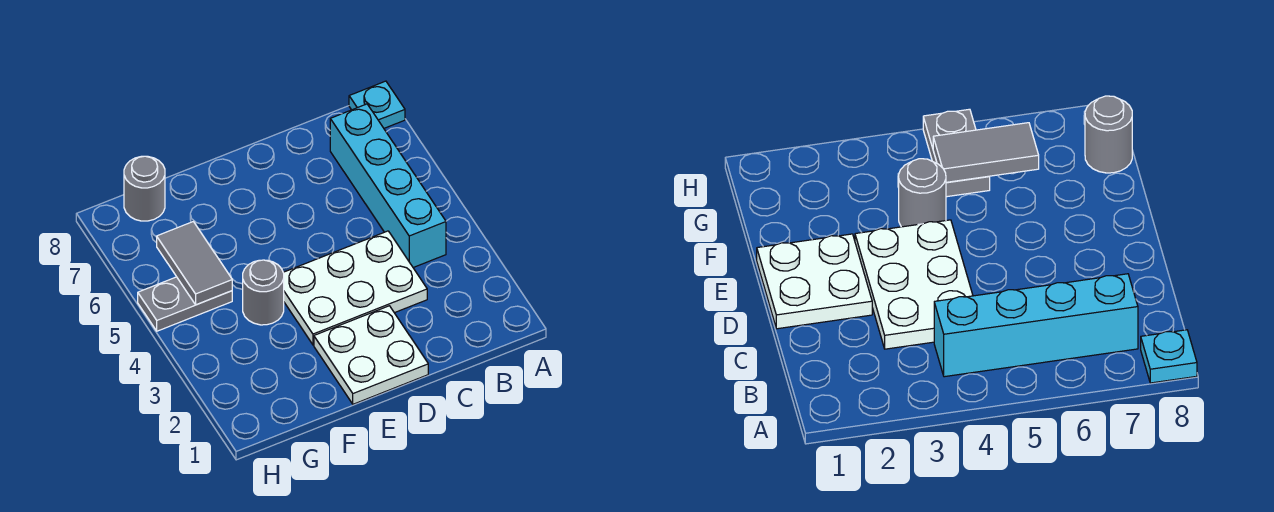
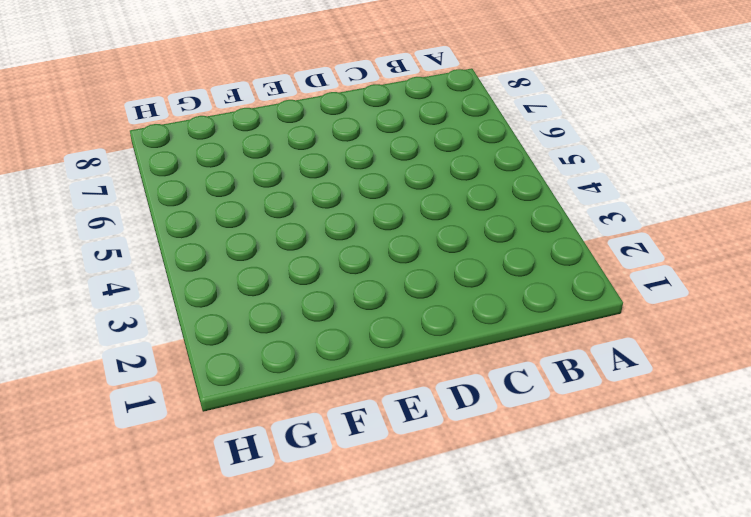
none -> cyan 1x1 plate [349,81,405,128]
none -> cyan 1x4 brick [330,104,446,268]

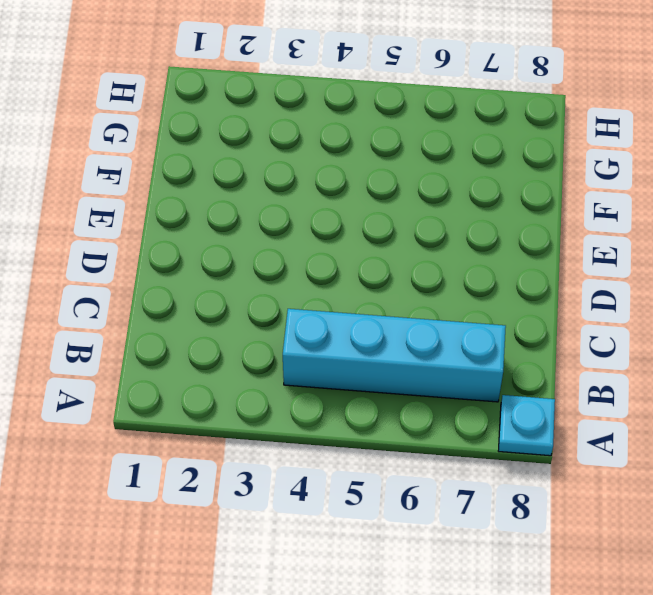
none -> white 2x3 plate [283,231,427,345]
none -> white 2x2 plate [314,306,428,404]

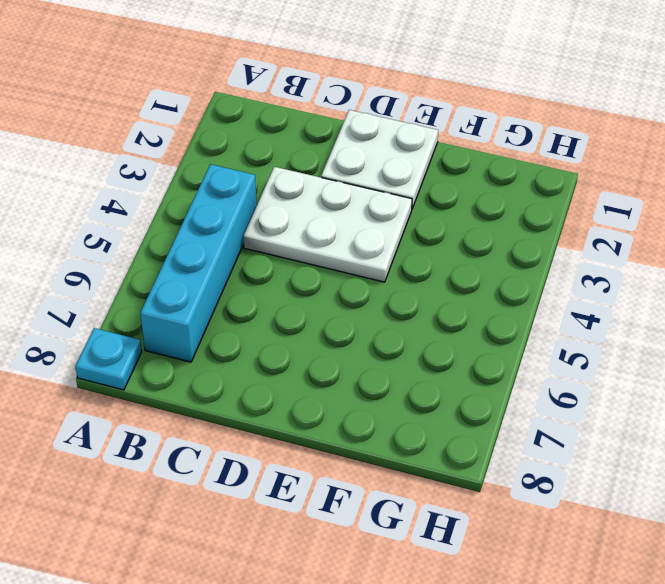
none -> grey 1x1 round brick [243,260,284,325]
none -> grey 1x2 plate [138,277,232,331]

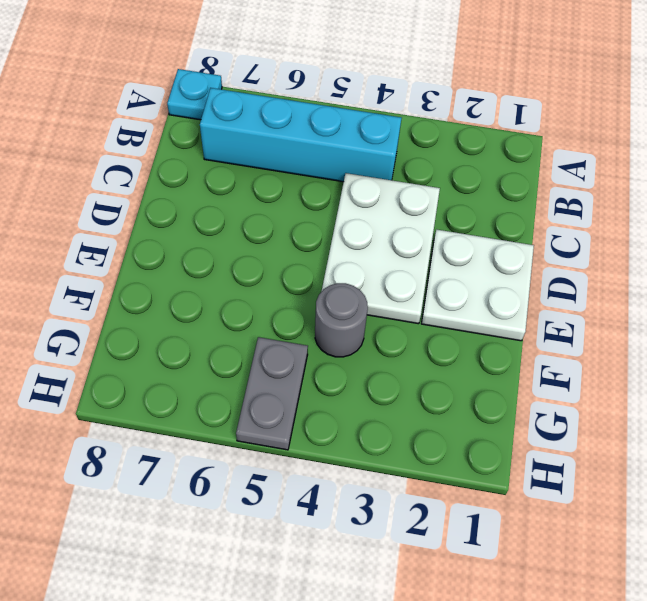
none -> grey 1x1 round brick [124,156,165,221]
none -> grey 1x2 tile [157,222,232,305]

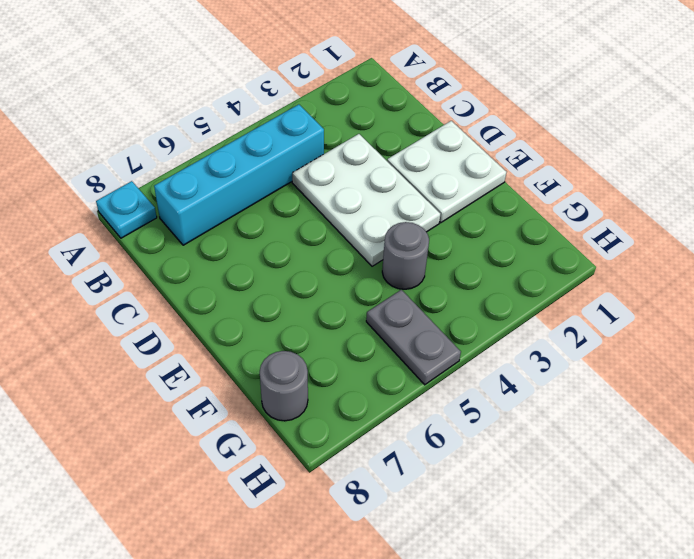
none -> grey 1x2 tile [157,222,232,305]

